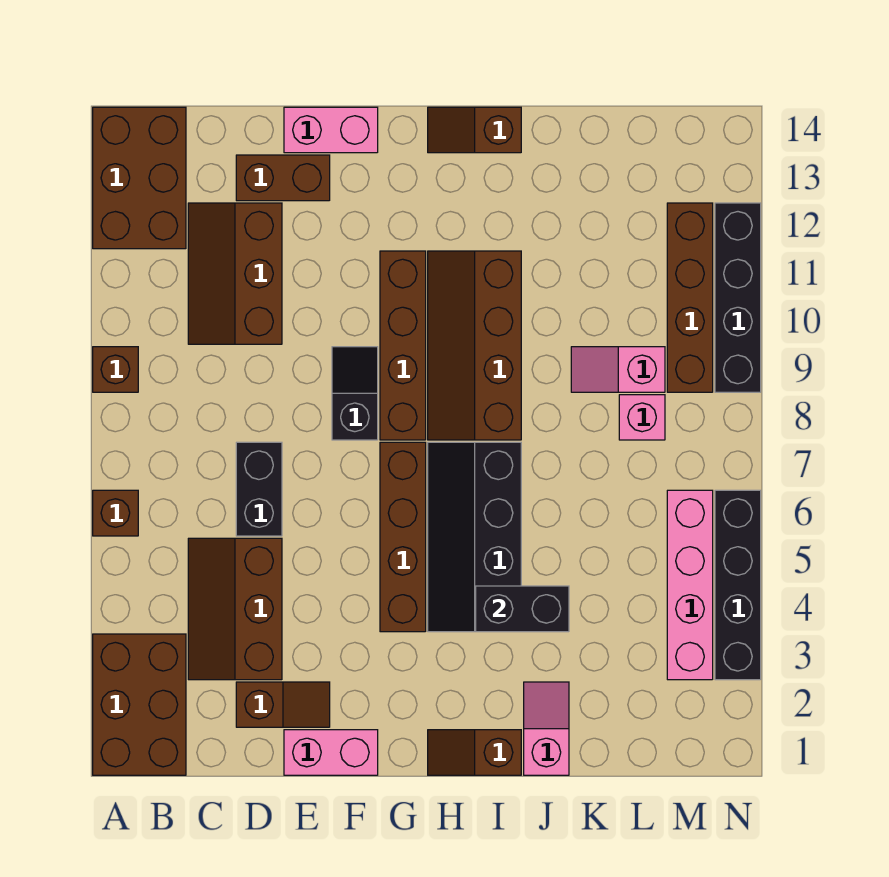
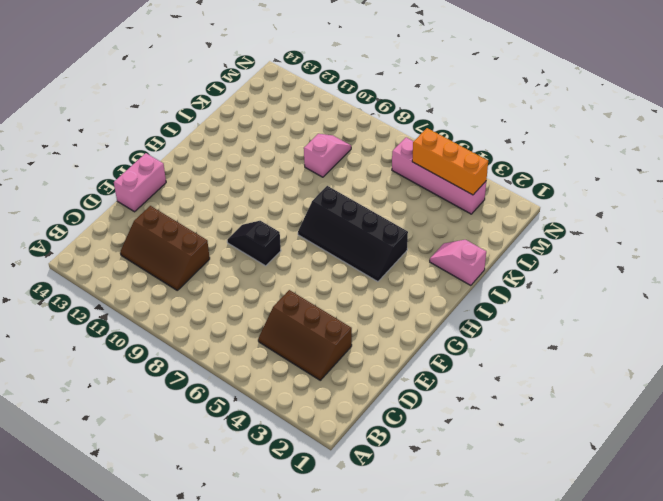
pink 1x2 slope [304,134,351,177] -> pink 1x2 slope turned to [571,347,665,392]
orange 1x3 brick [412,128,488,195] -> none
none -> brown 2x3 brick [93,634,186,775]
none -> brown 1x1 brick [93,490,138,536]
none -> brown 1x1 brick [93,347,138,392]

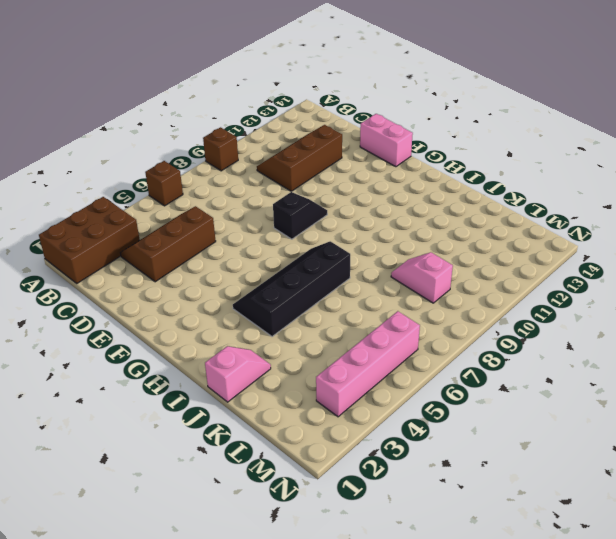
none -> brown 2x3 brick [93,107,186,249]
none -> brown 1x2 slope [236,682,330,727]
none -> black 1x2 brick [236,442,282,536]

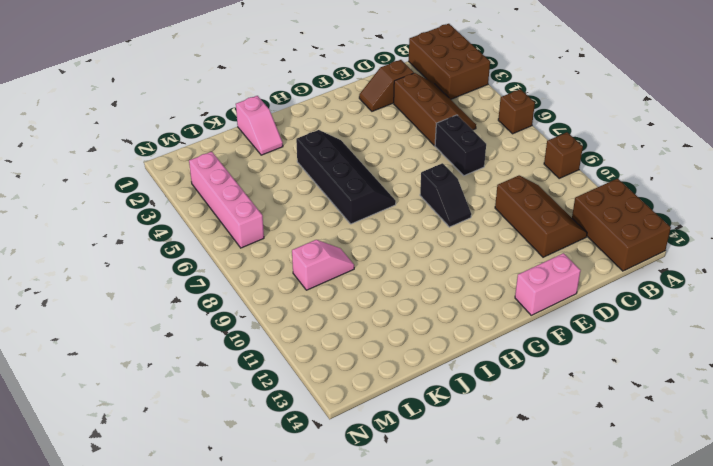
none -> brown 1x2 brick [236,155,330,201]
none -> pink 1x2 brick [284,730,378,775]
none -> brown 1x4 brick [380,442,426,632]

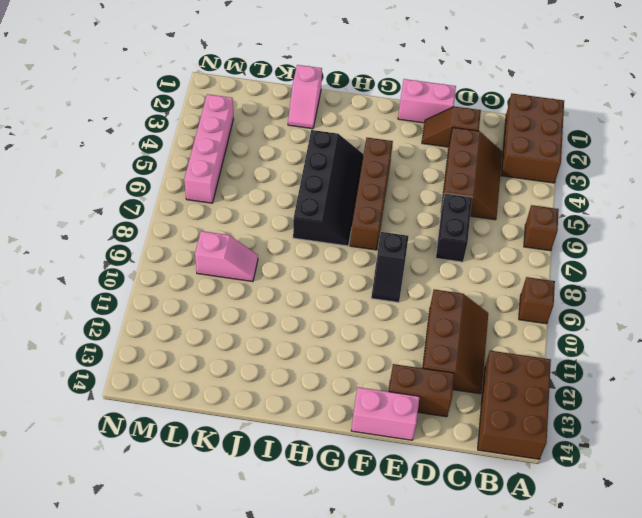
none -> brown 1x4 brick [380,251,426,440]
none -> brown 1x2 slope [428,730,521,775]
none -> brown 2x4 slope [428,251,521,440]

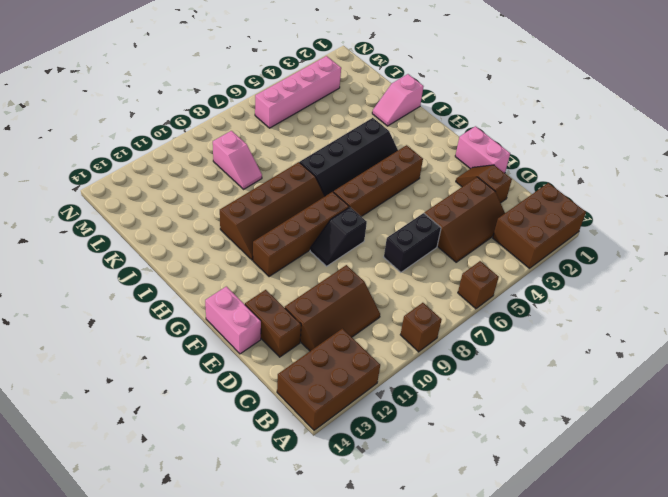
none -> brown 1x2 slope [428,730,521,775]
none -> brown 1x2 slope [428,107,521,153]
none -> pink 1x1 brick [619,395,665,440]

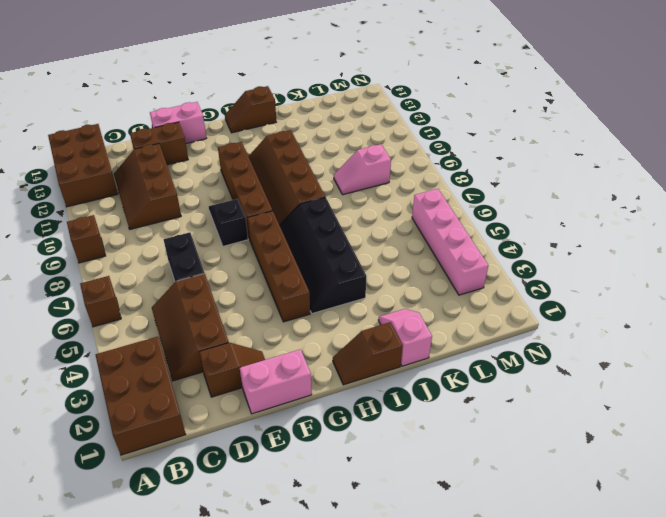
none -> pink 1x1 brick [619,395,665,440]
none -> brown 1x4 brick [667,203,713,392]
none -> black 1x4 brick [715,490,761,680]

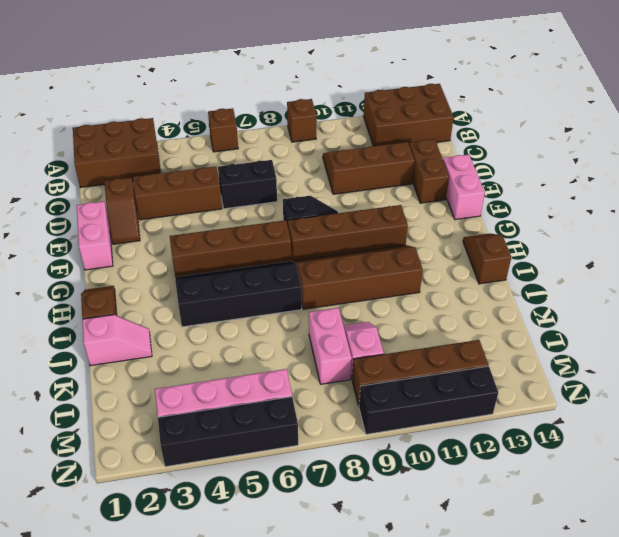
pink 1x2 brick [309,308,352,384] -> pink 1x1 brick [619,395,665,440]
none -> black 1x2 brick [476,586,569,632]

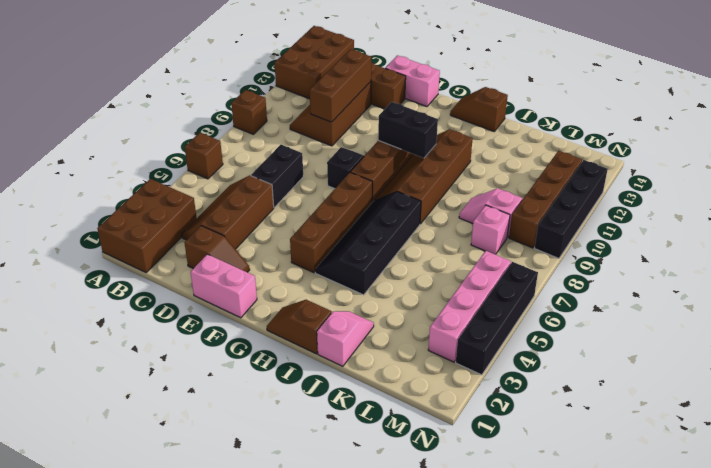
brown 1x3 brick [310,49,371,122] -> none
black 1x2 brick [378,102,438,158] -> black 1x2 brick moved to [476,586,569,632]

